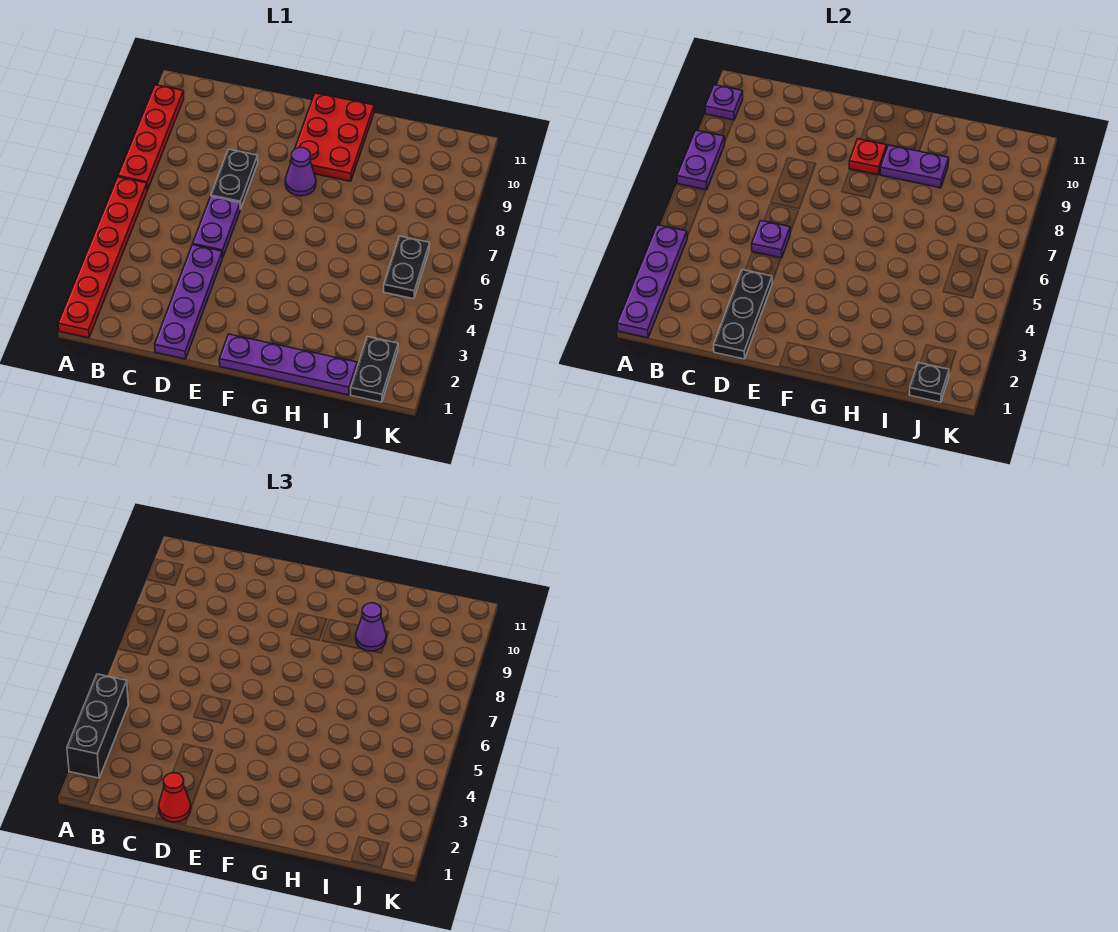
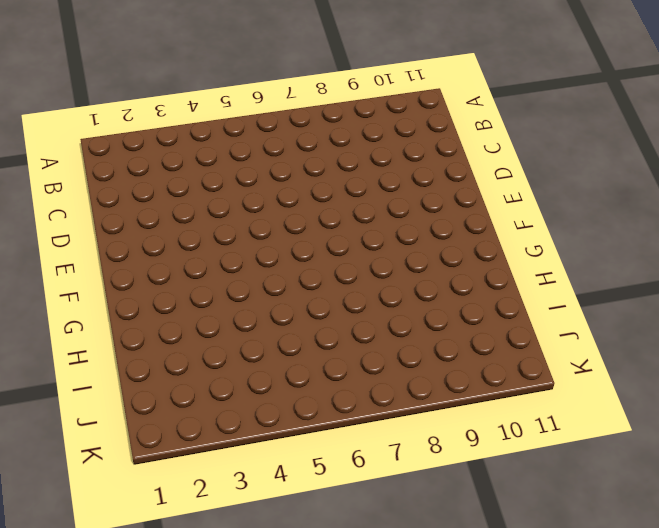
none -> red 1x6 plate [58,177,147,338]
none -> red 1x4 plate [118,85,184,190]
none -> purple 1x4 plate [155,245,222,359]

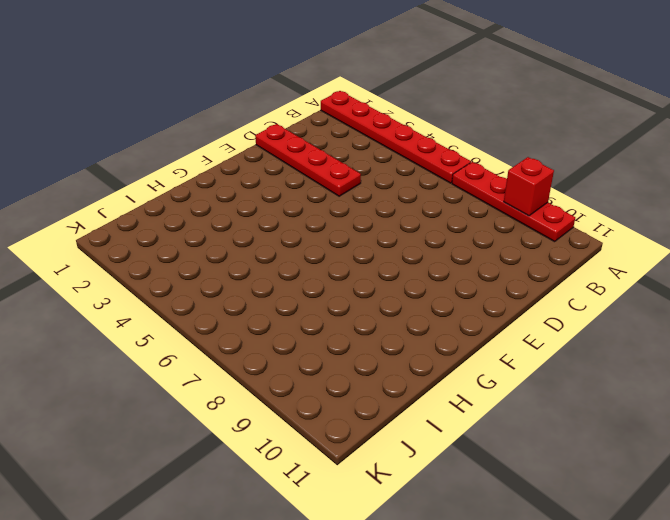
red 1x1 brick [504,157,554,216] -> none
red 1x4 plate [255,124,361,196] -> purple 1x4 plate [155,245,222,359]
none -> purple 1x2 plate [193,197,240,258]
none -> black 1x2 plate [211,149,258,209]
none -> purple 1x4 plate [219,334,357,395]

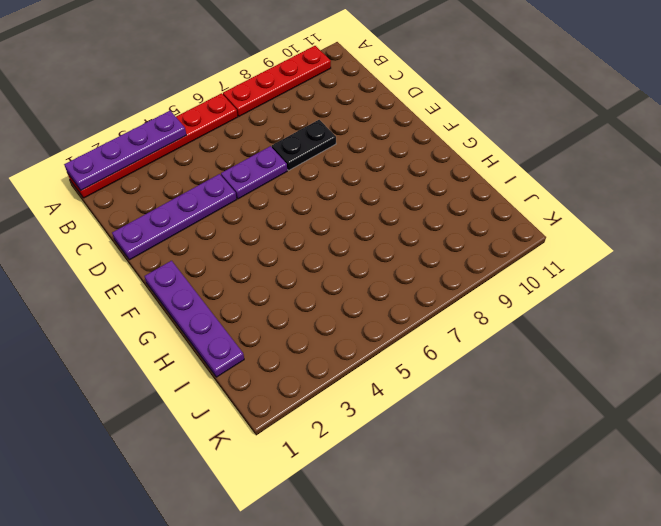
none -> purple 1x1 cone [285,148,316,196]
none -> red 2x3 plate [290,93,374,181]
none -> black 1x2 plate [351,337,398,402]

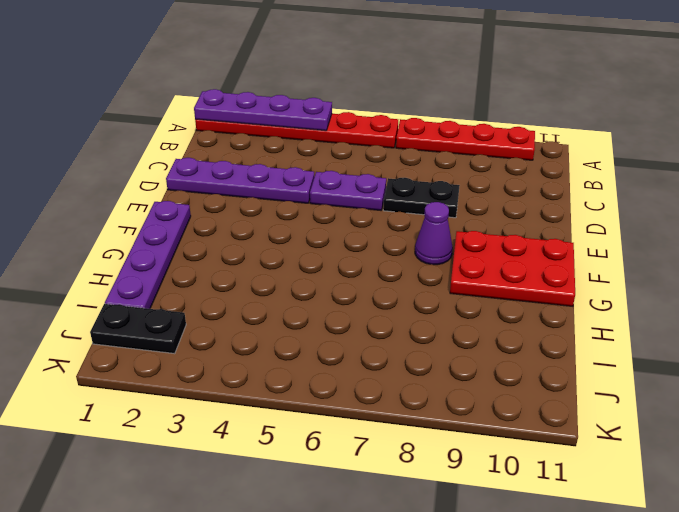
none -> black 1x2 plate [384,236,430,299]
none -> purple 1x2 plate [677,130,725,190]
none -> purple 1x1 plate [705,85,743,120]

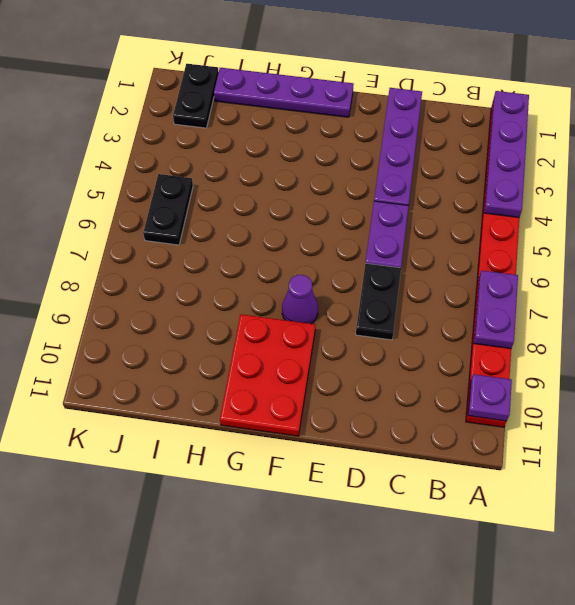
none -> black 1x3 plate [714,270,772,359]
none -> purple 1x1 plate [752,221,790,258]
none -> red 1x1 plate [849,139,887,175]

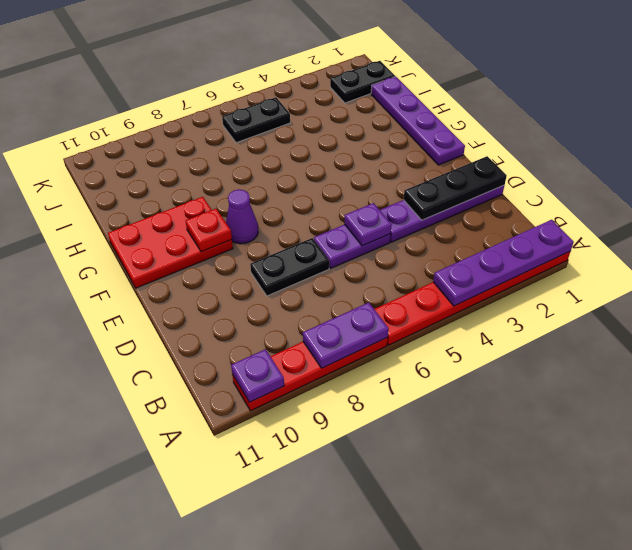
none -> purple 1x2 plate [880,145,949,188]
none -> black 1x1 plate [909,363,949,402]
none -> black 1x3 brick [67,674,128,778]

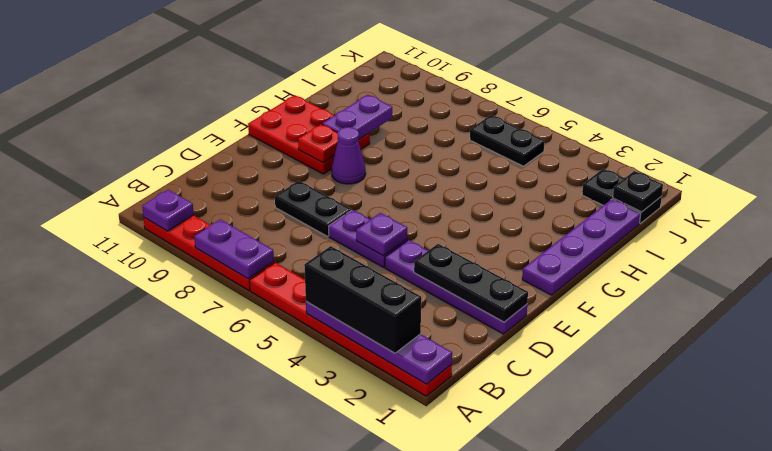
none -> red 1x1 cone [159,773,191,822]
none -> purple 1x1 cone [356,603,386,651]

